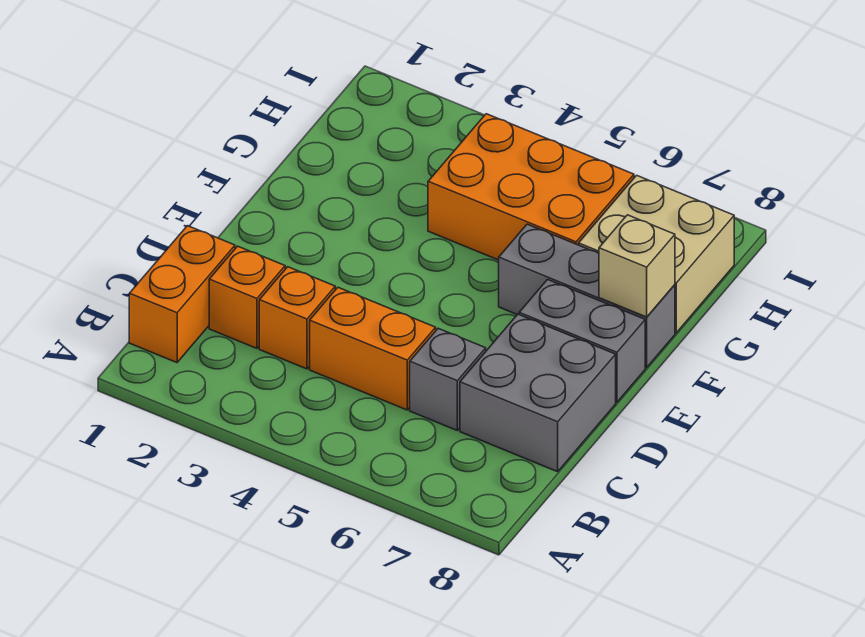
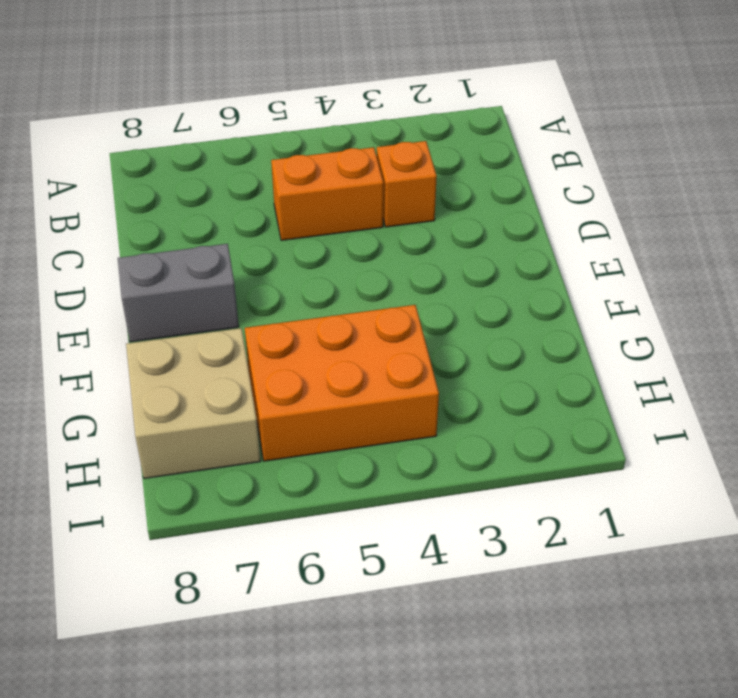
none -> orange 1x2 brick [129,226,235,363]
none -> orange 1x1 brick [209,246,285,348]

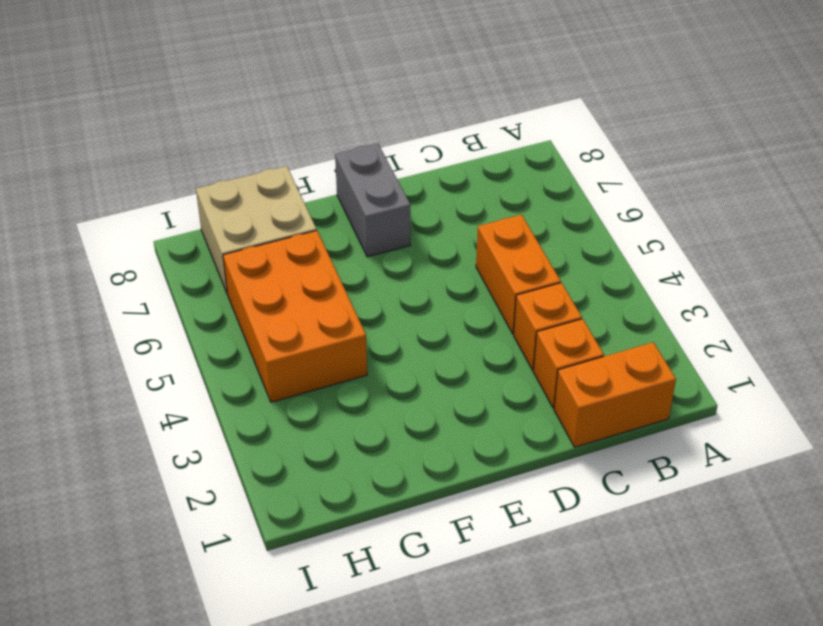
none -> grey 1x1 brick [410,328,486,430]
none -> grey 2x2 brick [460,314,616,472]

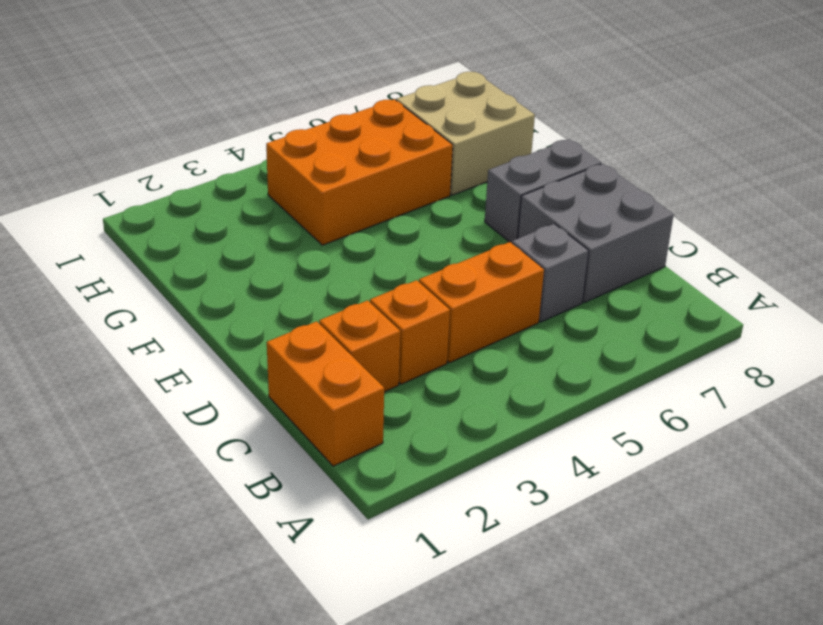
none -> grey 1x3 brick [499,224,675,367]
none -> tan 1x1 brick [599,215,675,317]

